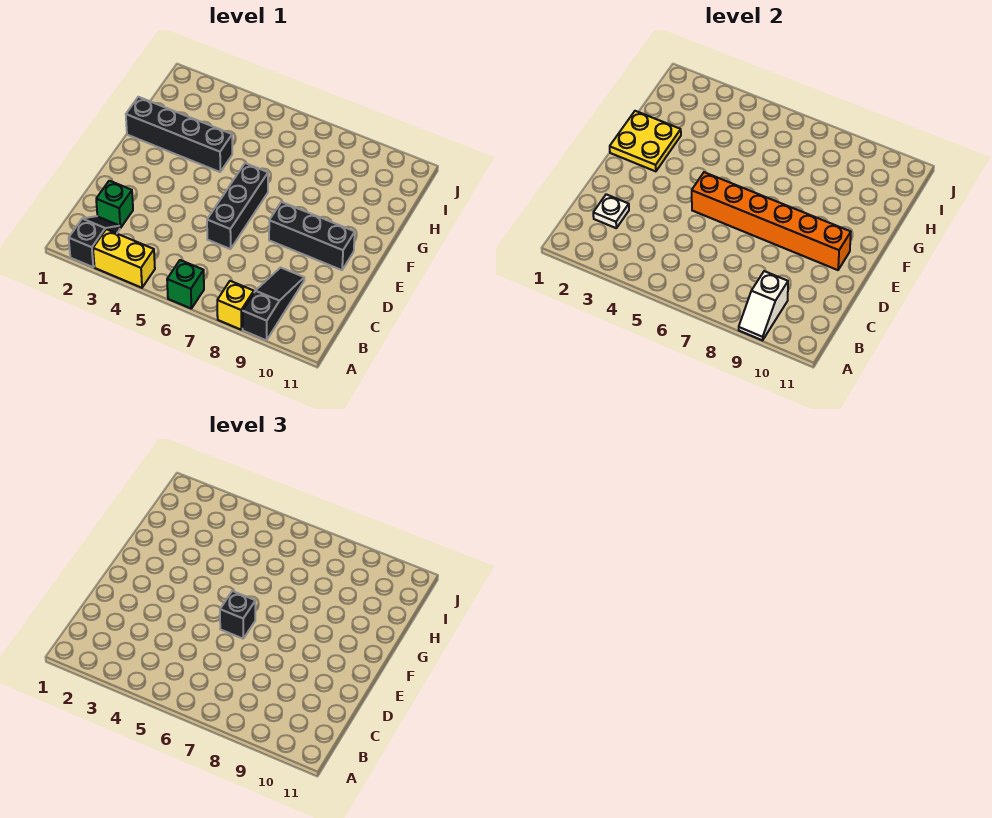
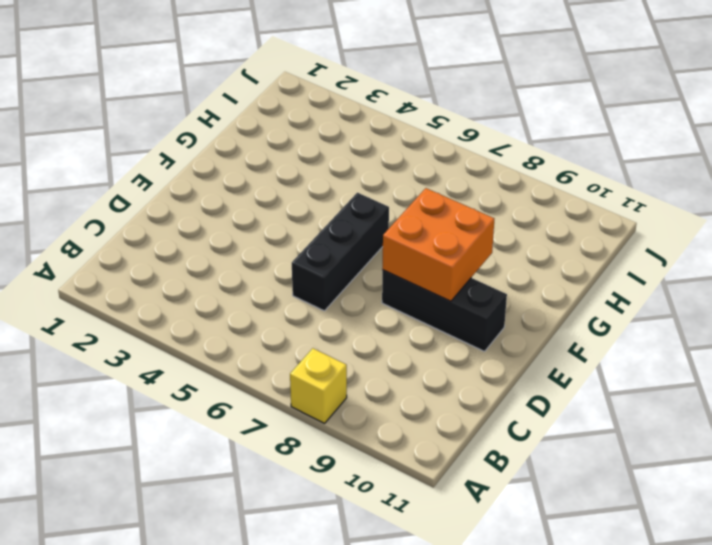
orange 2x2 brick [382,188,494,301] -> orange 1x6 brick [692,172,851,270]
none -> black 1x2 slope [69,216,120,267]
none -> yellow 1x2 brick [93,229,155,288]
none -> green 1x1 brick [167,260,204,308]

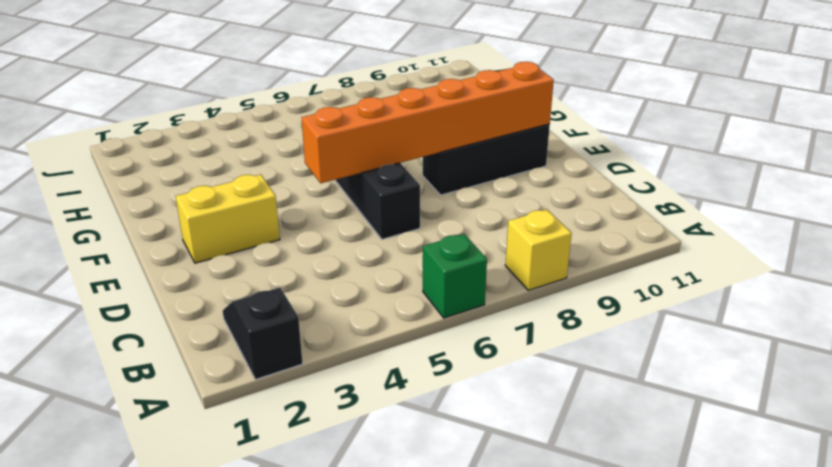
yellow 1x2 brick [176,175,280,263] -> yellow 1x2 brick moved to [93,229,155,288]
none -> black 1x3 slope [243,267,304,340]
none -> green 1x1 brick [96,181,133,228]
none -> black 1x4 brick [126,97,232,172]

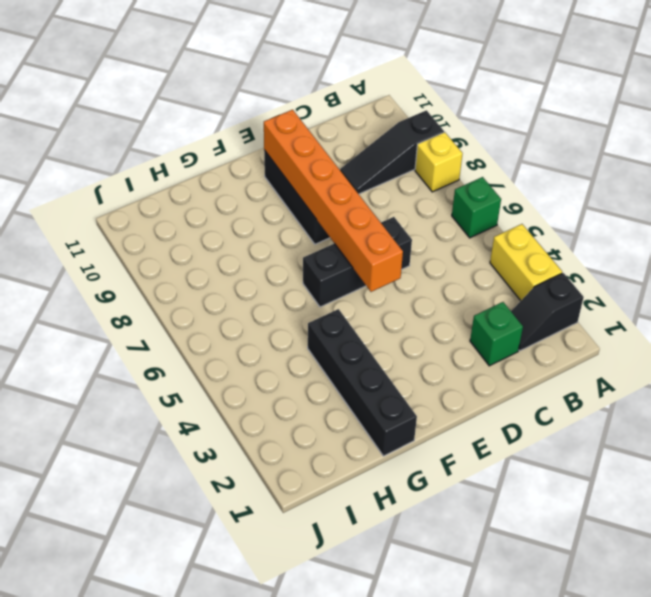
none -> white 1x2 slope [739,271,788,340]
none -> white 1x1 plate [593,194,629,228]
none -> yellow 2x2 plate [610,111,681,171]

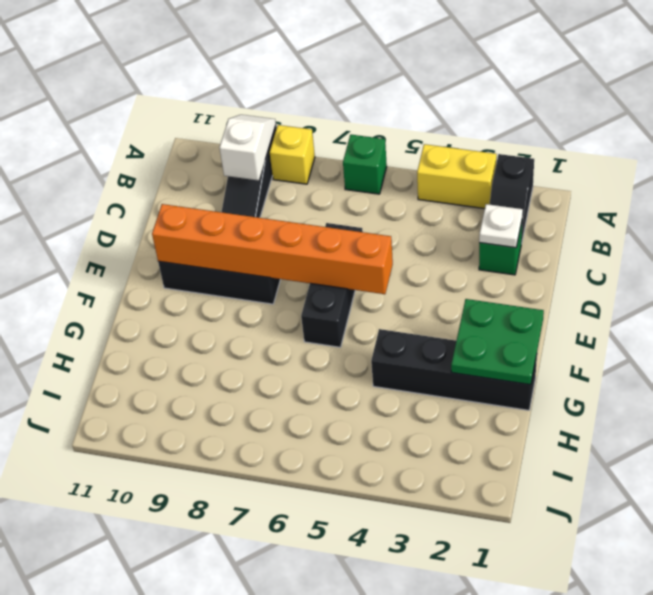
green 2x2 plate [451,299,544,385] -> yellow 2x2 plate [610,111,681,171]
none -> black 1x1 brick [220,591,255,639]

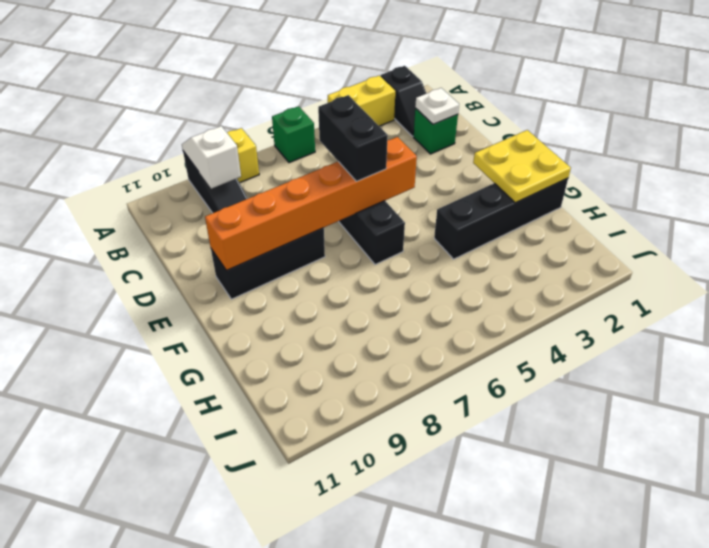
black 1x2 brick [318,95,388,181] -> black 1x1 brick [220,591,255,639]

